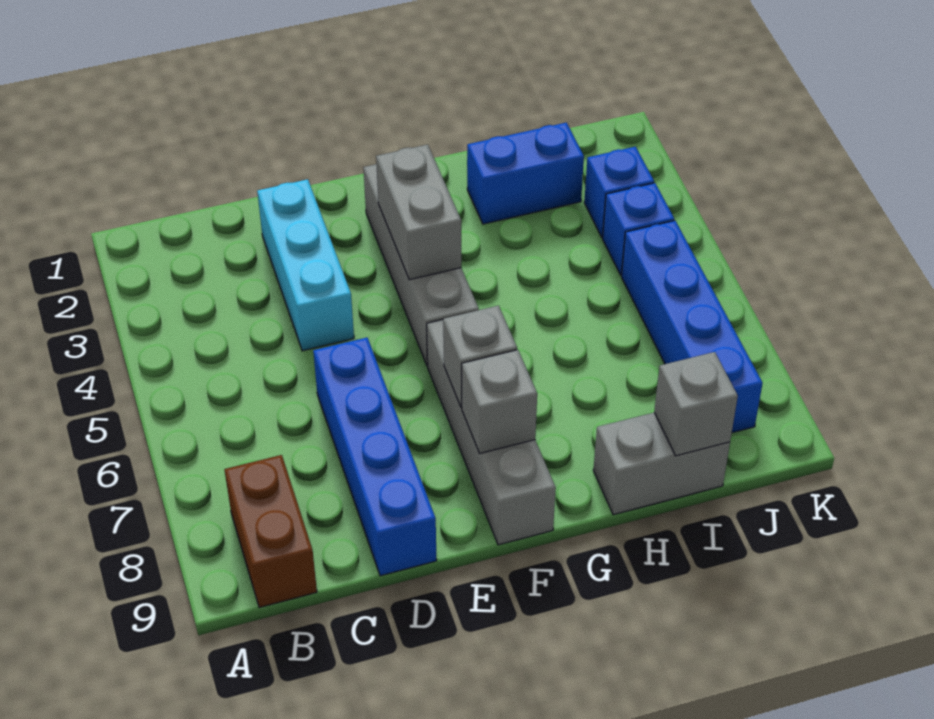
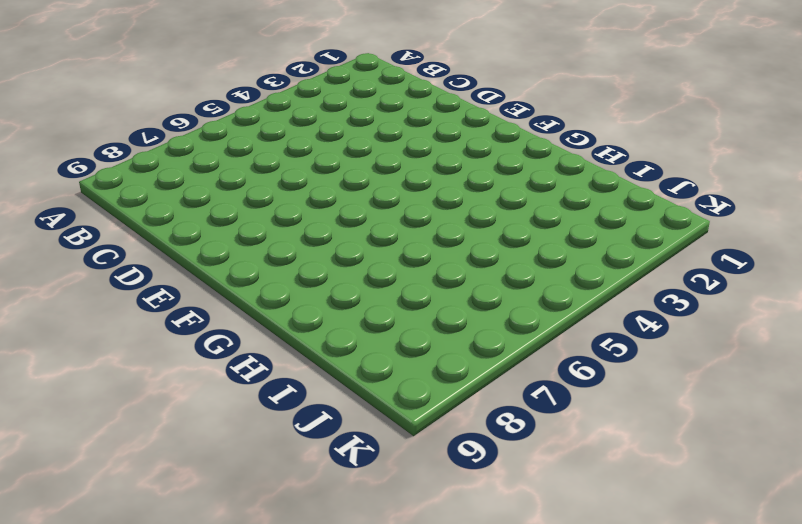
none -> brown 1x2 brick [224,455,317,607]
none -> cyan 1x3 brick [257,179,354,351]
none -> blue 1x4 brick [313,338,437,576]

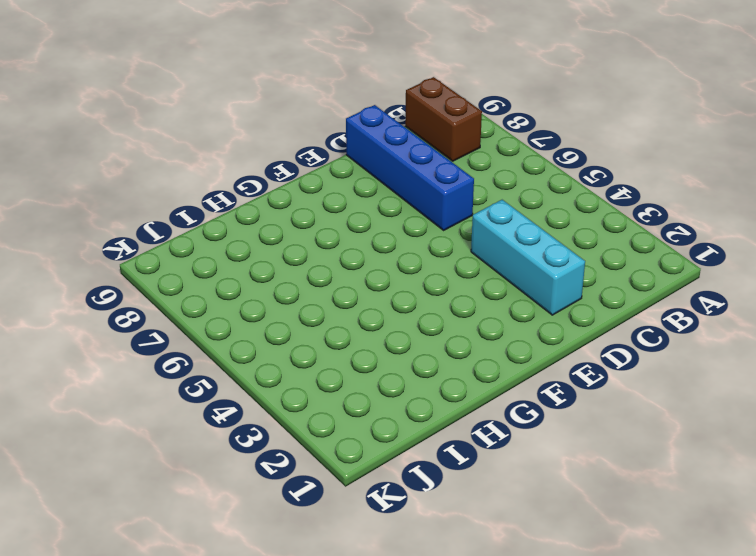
none -> grey 1x4 brick [363,164,479,366]
none -> grey 1x4 brick [427,320,556,545]
none -> blue 1x2 brick [467,123,584,224]

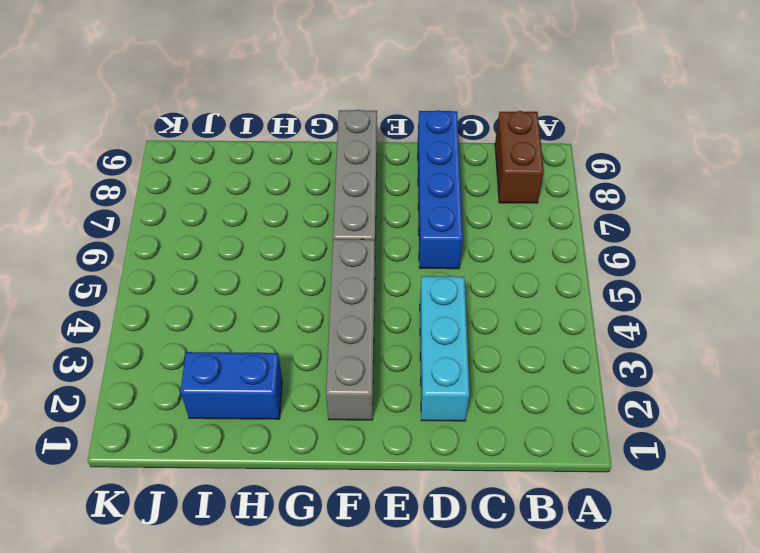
none -> grey 1x2 brick [593,413,730,515]
none -> blue 1x1 brick [584,147,654,238]
none -> blue 1x1 brick [603,183,674,275]

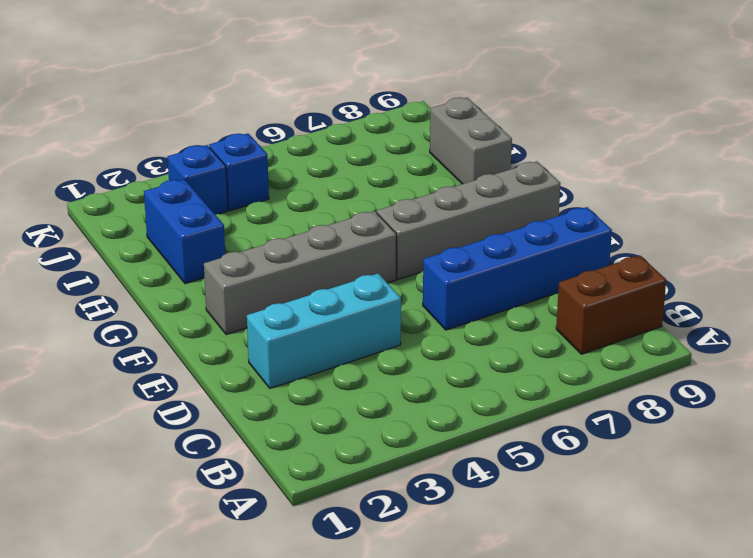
none -> blue 1x4 brick [622,221,763,433]
none -> grey 1x2 brick [376,145,461,280]
none -> grey 1x1 brick [443,306,517,408]

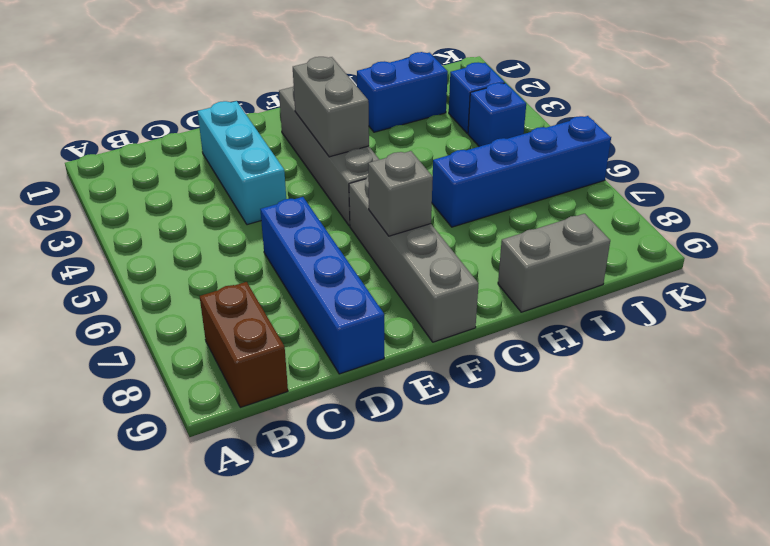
blue 1x4 brick [432,116,611,227] -> blue 1x4 brick turned to [622,221,763,433]
none -> grey 1x1 brick [462,350,537,453]
none -> grey 1x1 brick [654,352,738,456]

